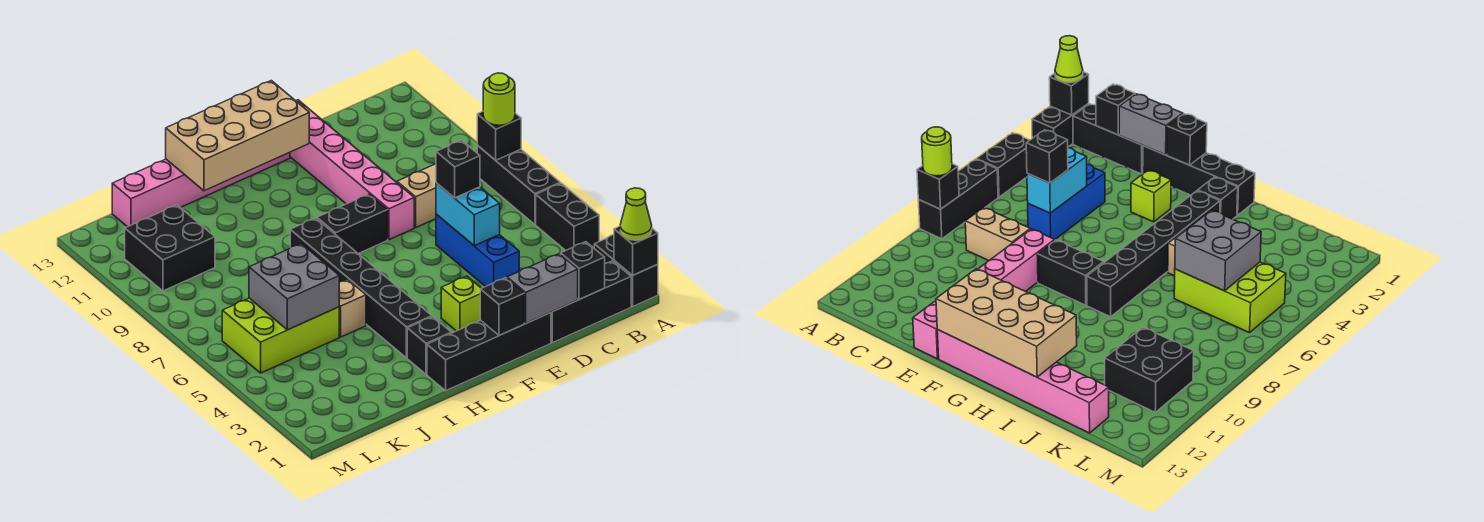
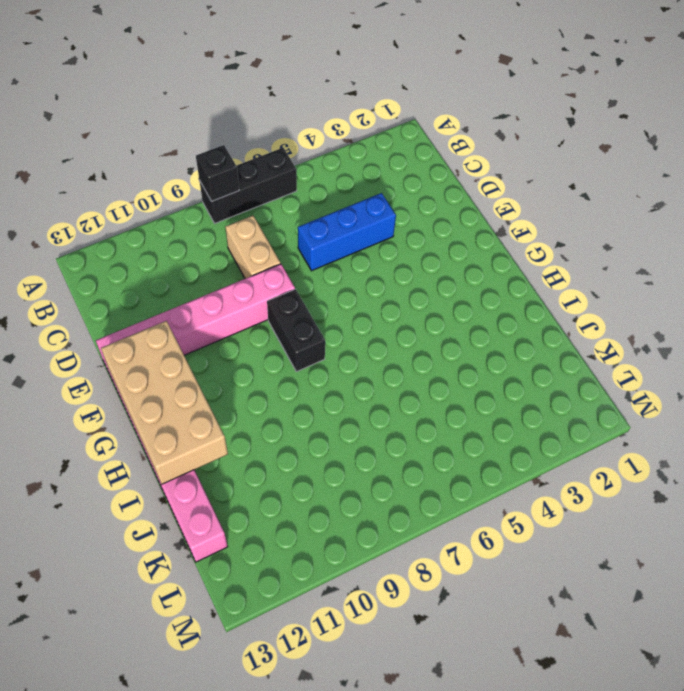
none -> black 1x2 brick [594,235,658,307]
none -> black 1x2 brick [536,183,599,251]
none -> black 1x3 brick [551,261,631,343]

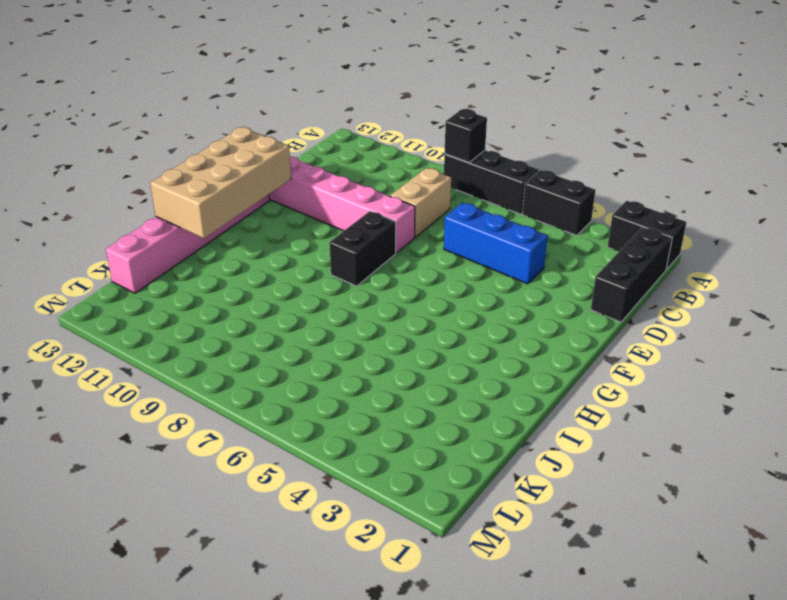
none -> black 1x4 brick [427,313,551,391]
none -> lime 1x1 brick [441,276,481,331]
none -> black 1x1 brick [407,317,451,374]

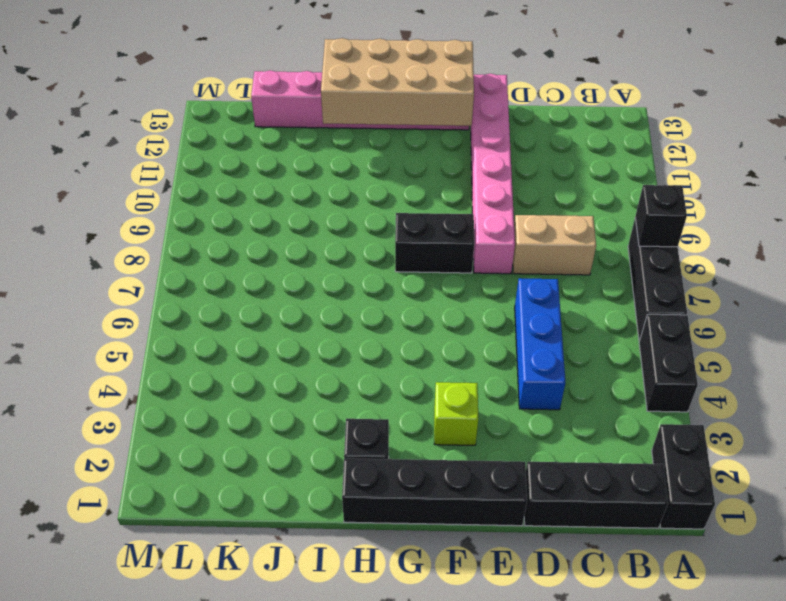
none -> black 1x6 brick [290,218,432,358]
none -> tan 1x1 brick [339,279,366,337]
none -> lime 2x3 brick [222,298,339,373]

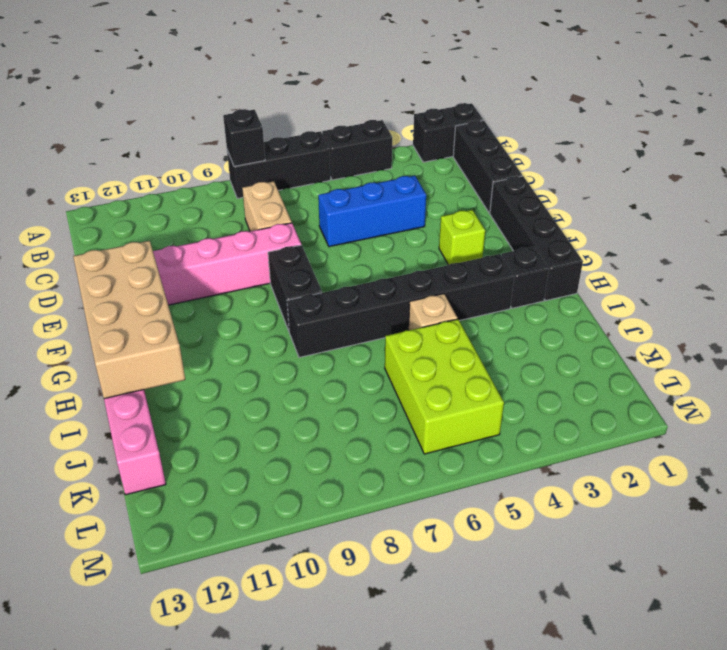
none -> black 2x2 brick [125,205,215,291]
none -> black 1x1 brick [614,226,658,276]
none -> black 1x1 brick [560,242,605,300]

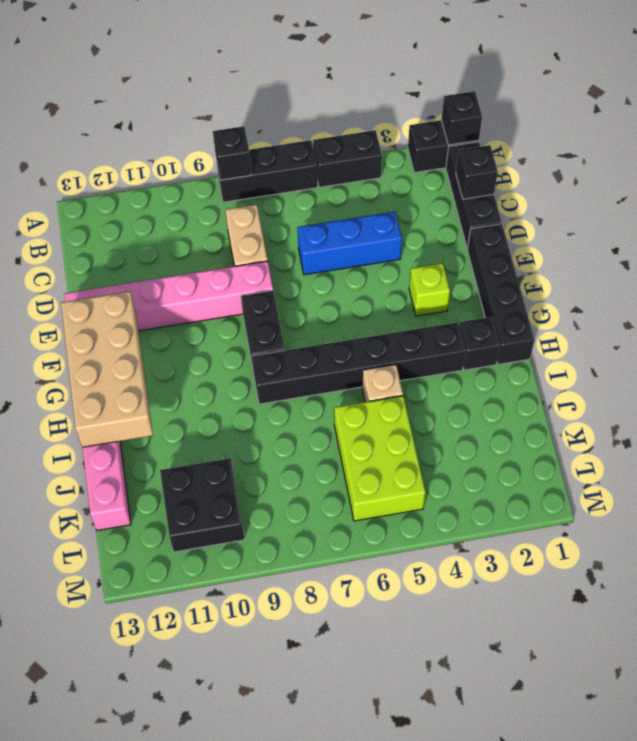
none -> grey 1x2 brick [507,254,578,323]
none -> cyan 1x2 brick [436,183,500,246]
none -> black 1x1 brick [480,278,524,336]

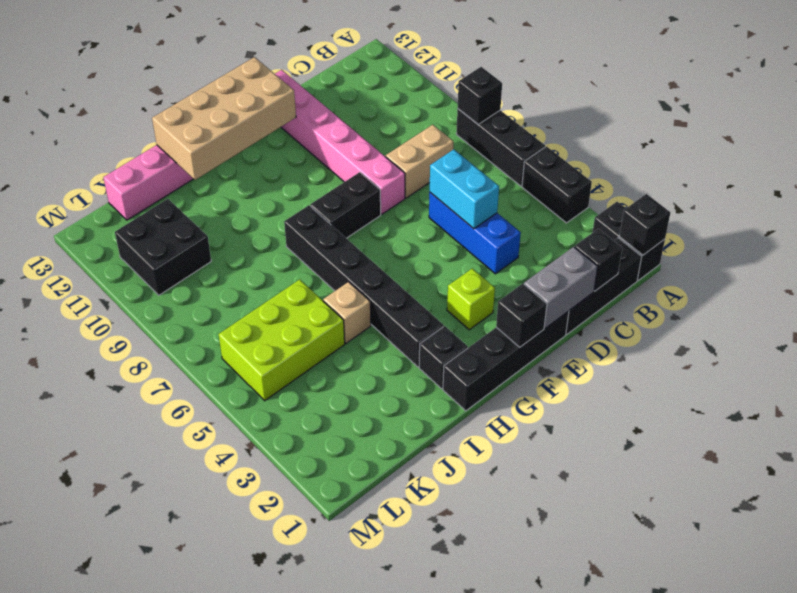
none -> grey 2x2 brick [249,244,339,330]
none -> lime 1x1 cone [620,188,652,240]
none -> lime 1x1 round brick [483,73,515,125]

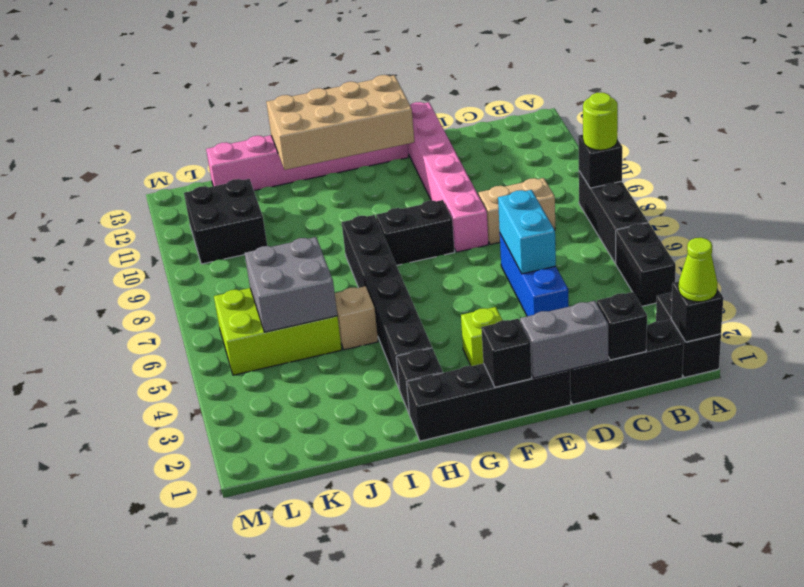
none -> black 1x1 brick [436,140,480,198]

